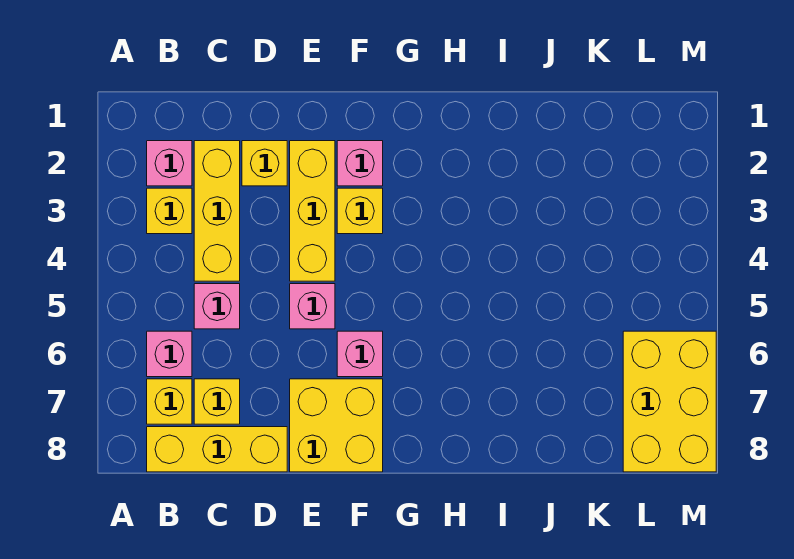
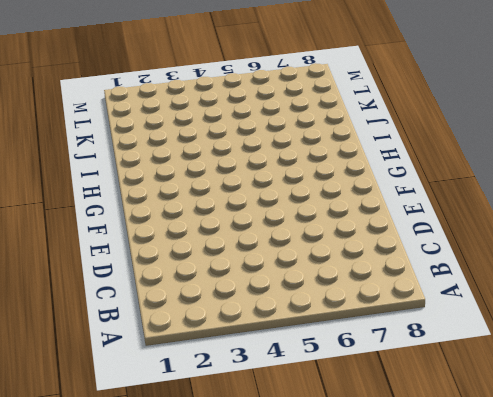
none -> pink 1x1 brick [147,141,192,186]
none -> yellow 1x1 brick [147,188,192,234]
none -> pink 1x1 brick [147,331,192,377]

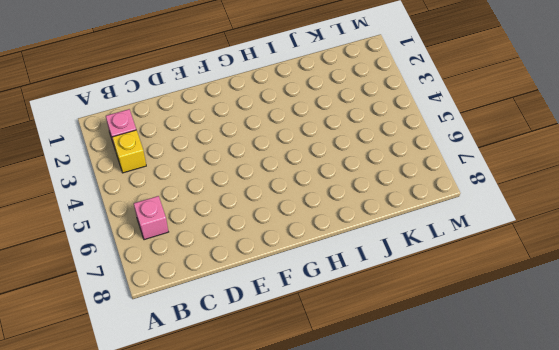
none -> yellow 1x1 brick [147,379,192,424]
none -> yellow 1x3 brick [147,427,287,472]
none -> yellow 1x3 brick [194,141,240,281]

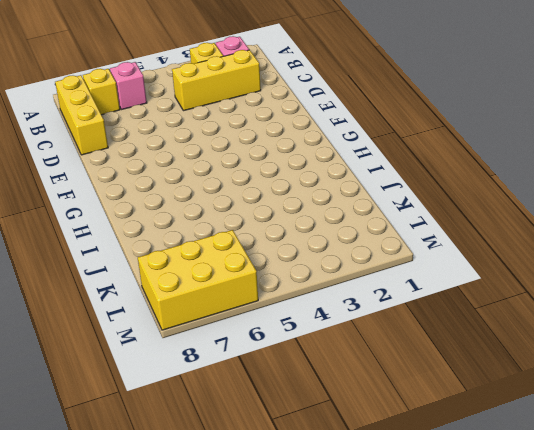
none -> pink 1x1 brick [194,284,240,329]
none -> yellow 1x1 brick [194,379,240,424]
none -> yellow 1x1 brick [242,141,287,186]

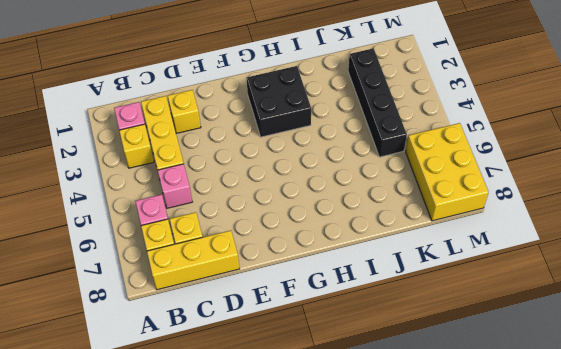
black 2x2 brick [247,66,311,137] -> none
black 1x4 brick [348,48,407,157] -> none
none -> yellow 1x3 brick [290,141,335,281]
none -> pink 1x1 brick [290,284,335,329]
none -> yellow 2x2 brick [290,379,383,472]

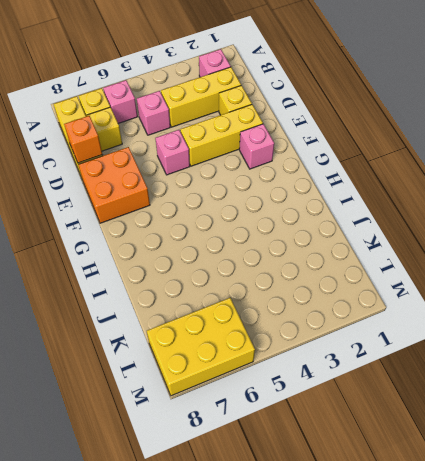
orange 1x1 brick [64,116,102,163] -> none
orange 2x2 brick [78,147,150,223] -> yellow 2x2 brick [290,379,383,472]
none -> yellow 1x1 brick [147,188,192,234]
none -> yellow 1x1 brick [337,188,383,234]
none -> pink 1x1 brick [337,331,383,377]

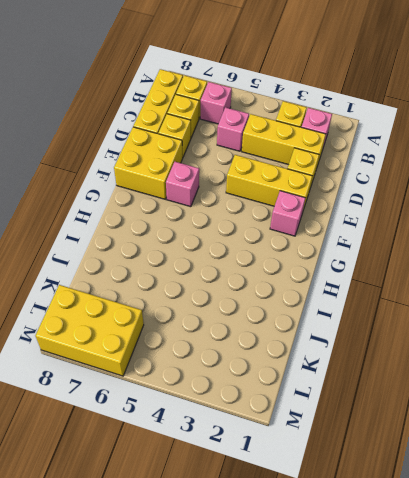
yellow 1x1 brick [158,114,191,158] -> yellow 1x1 brick moved to [337,188,383,234]
none -> pink 1x1 brick [290,284,335,329]

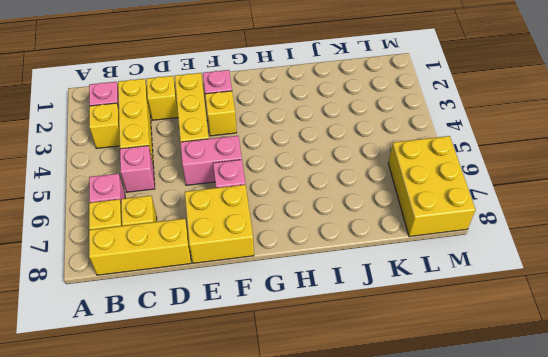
pink 1x2 brick [180,136,242,185] -> pink 1x1 brick [290,284,335,329]

